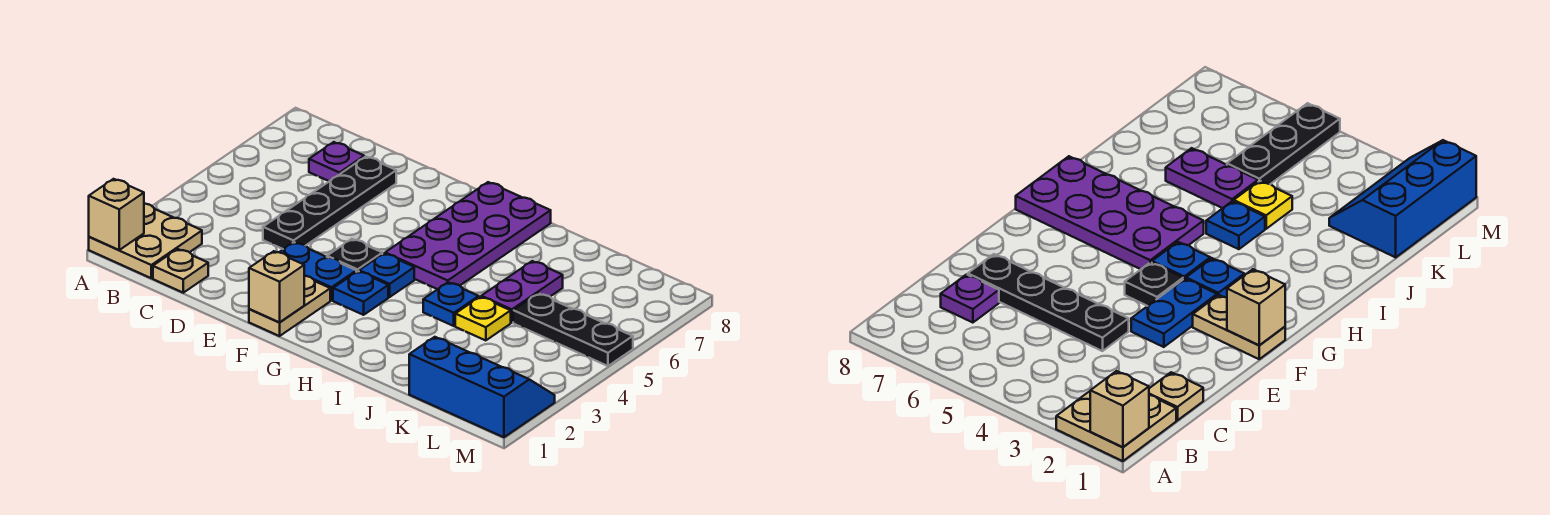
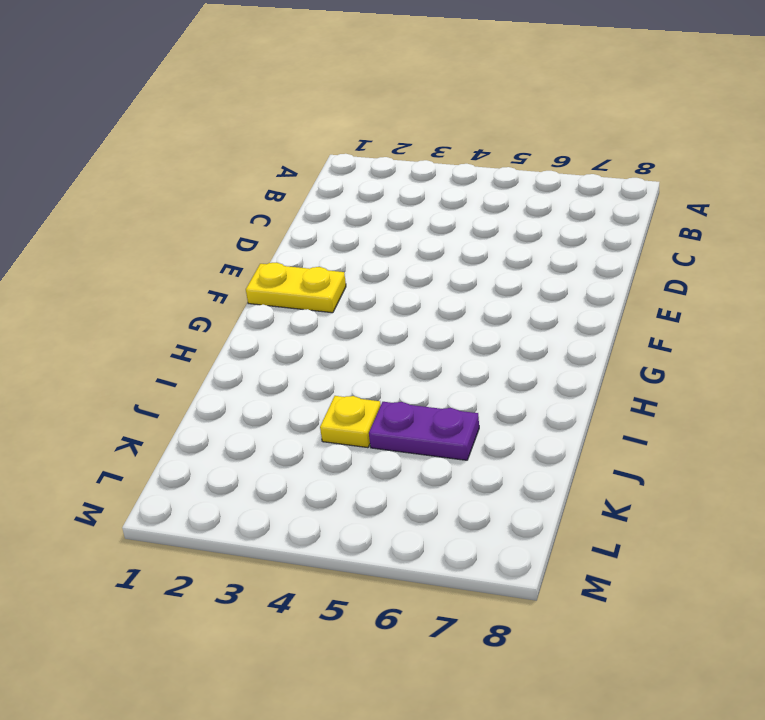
yellow 1x2 plate [246,263,346,313] -> tan 1x2 plate [249,276,330,336]
none -> tan 2x2 plate [89,203,202,278]
none -> tan 1x1 plate [153,249,208,293]
none -> purple 1x1 plate [309,142,364,181]

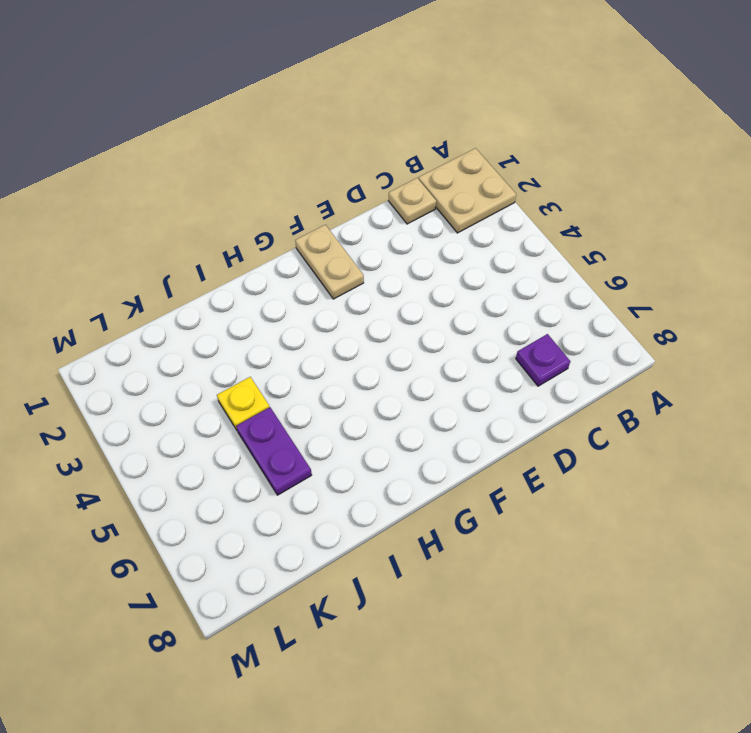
none -> black 1x4 plate [263,157,396,249]
none -> blue 1x2 plate [279,242,356,300]
none -> black 1x1 plate [327,239,382,272]

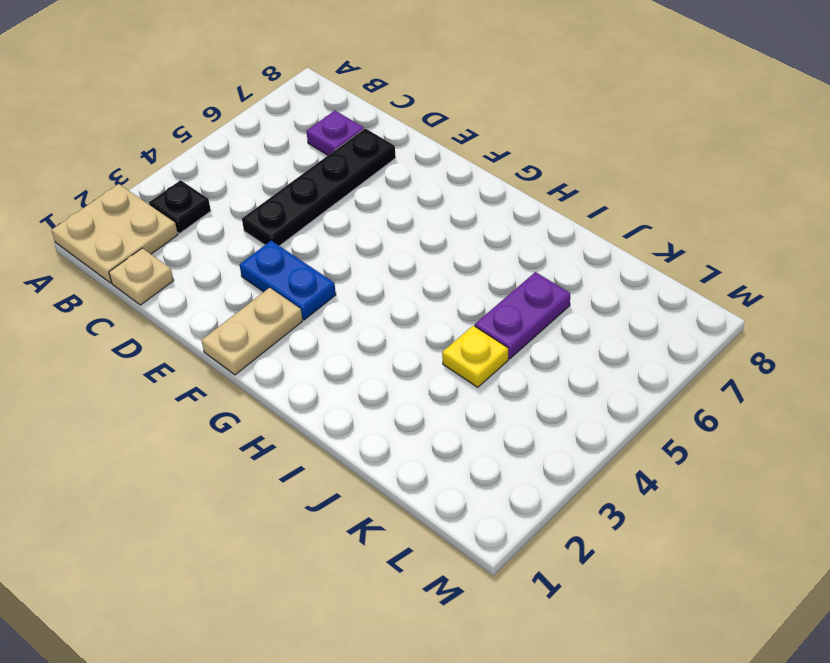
black 1x1 plate [149,180,211,234] -> black 1x1 plate moved to [327,239,382,272]
none -> blue 1x1 plate [333,271,388,315]
none -> blue 1x1 plate [359,253,414,297]
none -> purple 2x4 plate [385,182,551,289]

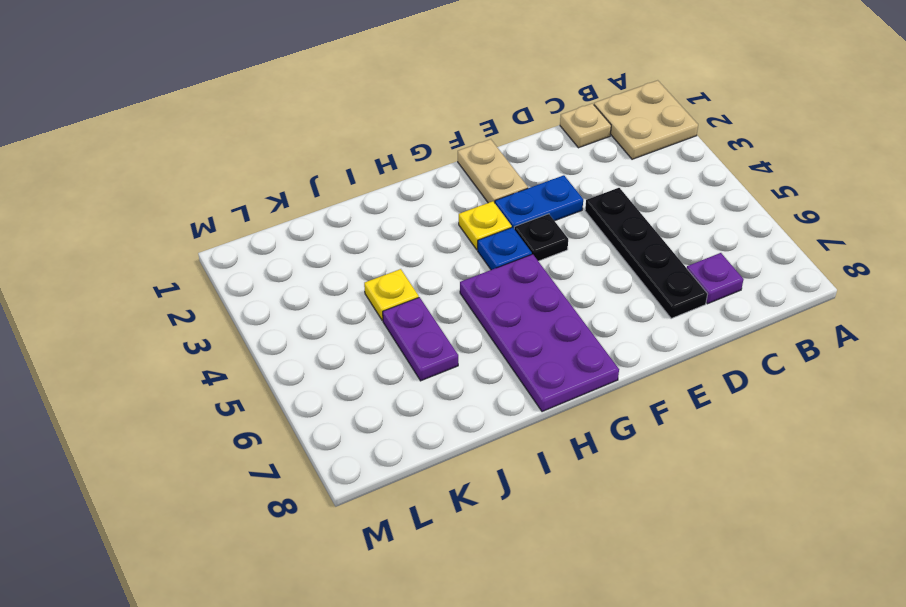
yellow 1x1 plate [459,201,512,250] -> blue 1x1 plate [333,271,388,315]
none -> blue 1x1 plate [423,282,479,326]
none -> blue 2x3 slope [409,337,555,437]
none -> black 1x3 plate [513,293,633,366]

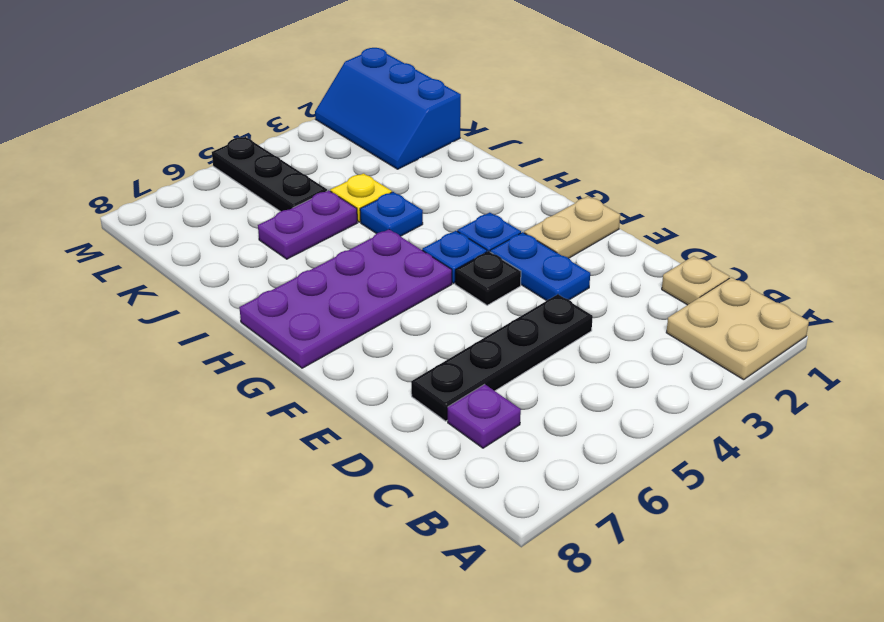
none -> tan 1x1 brick [89,179,144,250]
none -> tan 1x1 brick [249,251,304,323]

